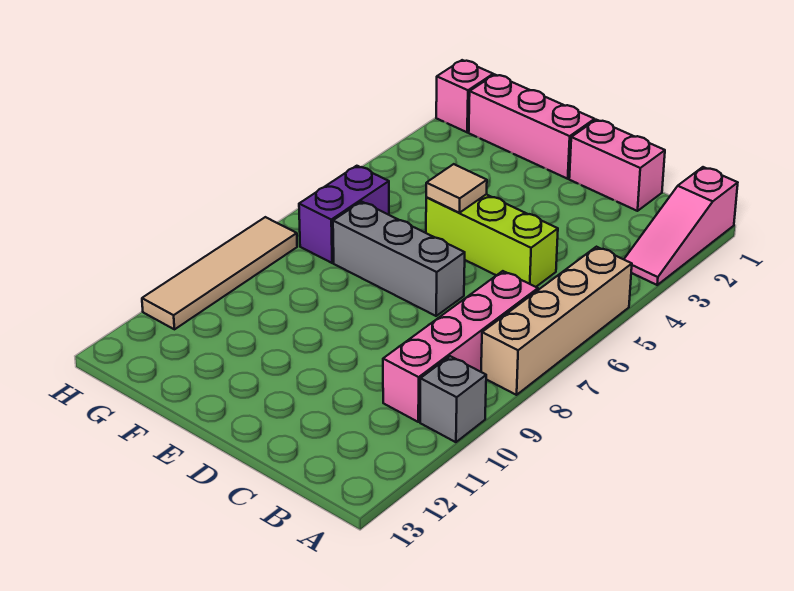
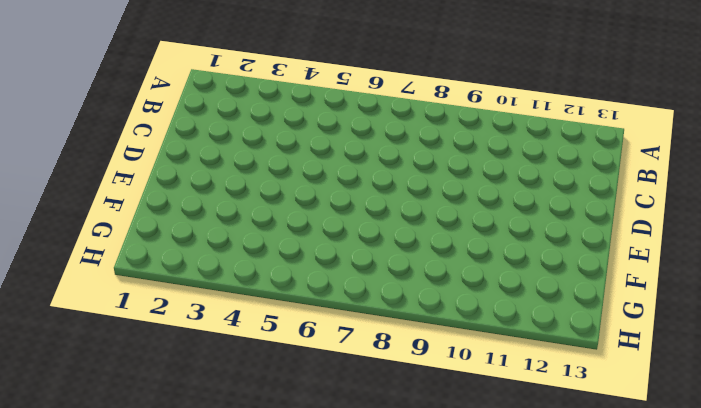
none -> pink 1x3 slope [624,167,738,285]
none -> tan 1x4 brick [481,247,632,395]
none -> grey 1x1 brick [420,356,486,442]

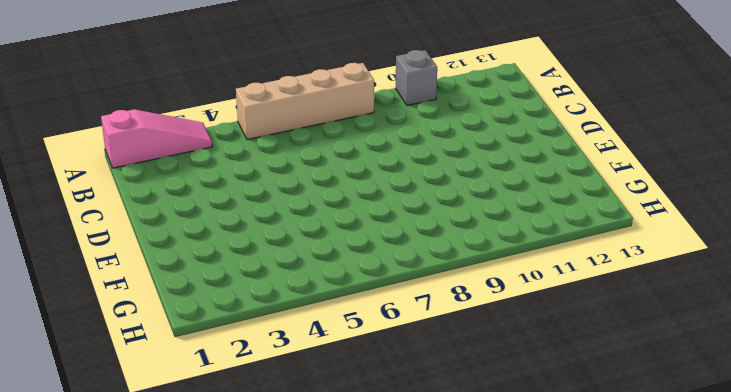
none -> pink 1x4 brick [383,271,538,422]
none -> pink 1x2 brick [569,120,665,211]
none -> lime 1x3 brick [426,194,558,287]

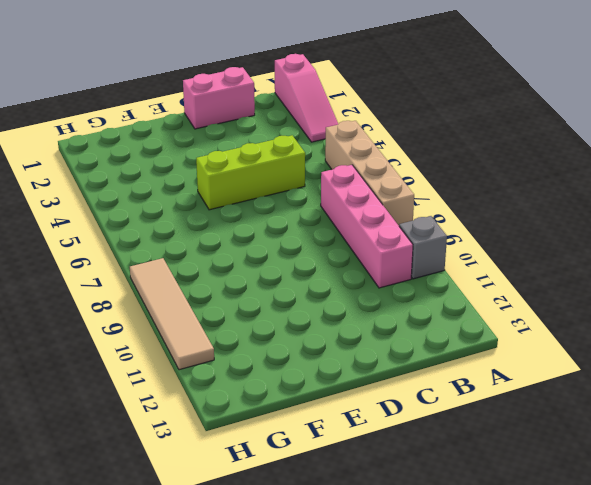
none -> grey 1x3 brick [333,202,465,316]
none -> pink 1x3 brick [469,75,595,179]
none -> purple 1x2 brick [299,166,389,263]

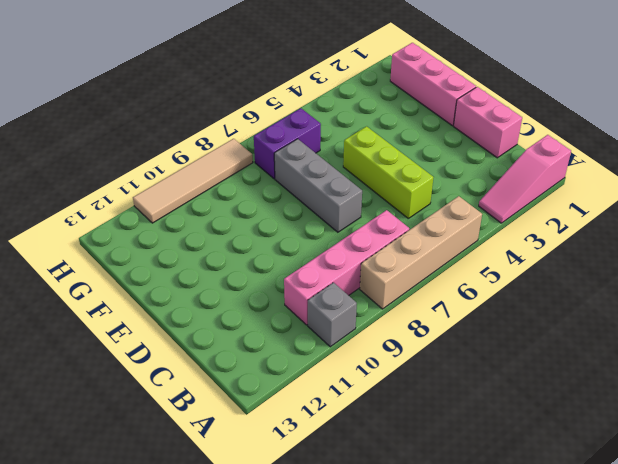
none -> pink 1x1 brick [436,60,493,132]
none -> tan 1x1 tile [426,164,487,213]

